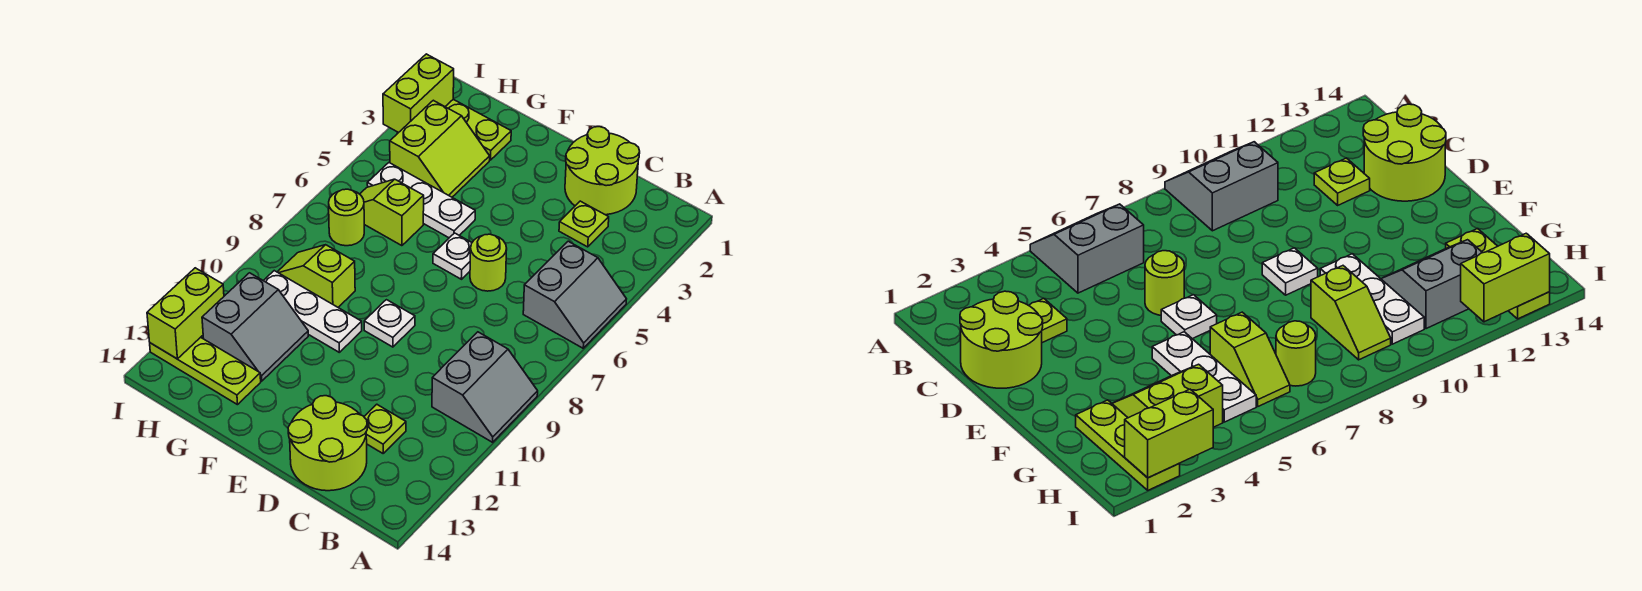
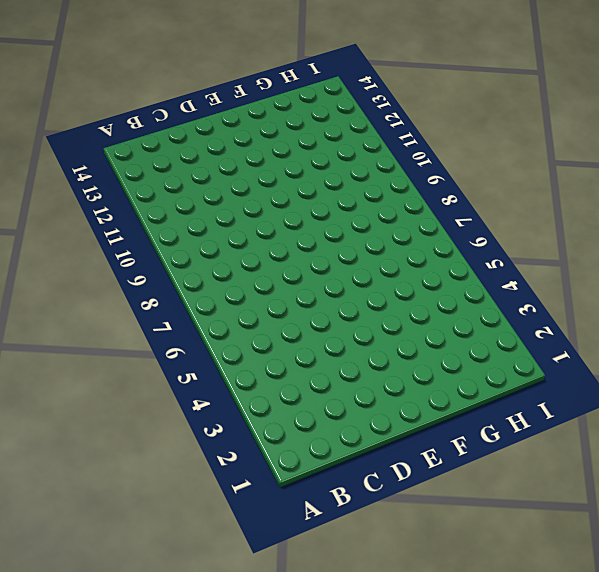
none -> grey 2x2 slope [523,241,626,348]
none -> grey 2x2 slope [432,332,538,442]
none -> lime 2x2 round brick [565,127,640,215]

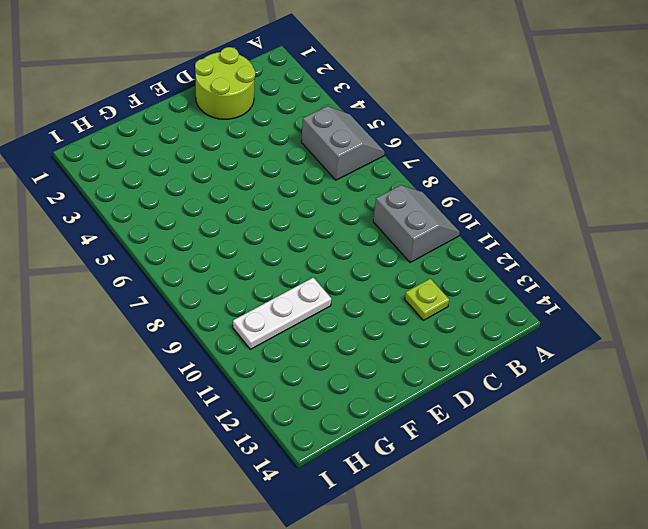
none -> lime 1x1 plate [559,201,609,247]
none -> lime 2x2 round brick [288,396,367,491]
none -> lime 1x1 round brick [470,234,507,291]

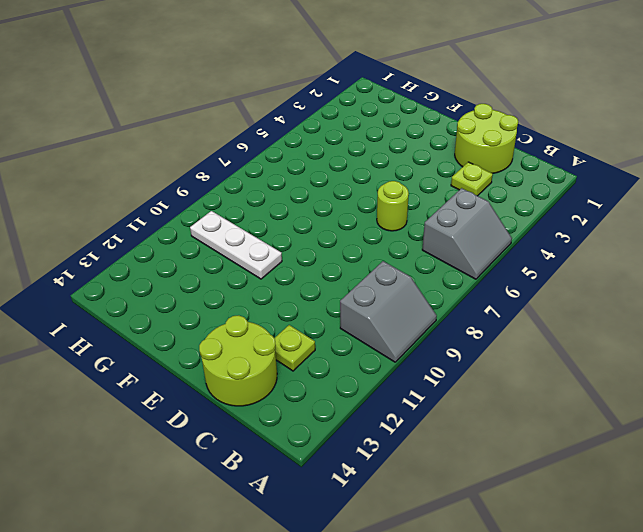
none -> white 1x1 plate [433,233,472,279]
none -> white 1x1 plate [364,300,415,347]
none -> white 1x3 plate [367,163,475,238]

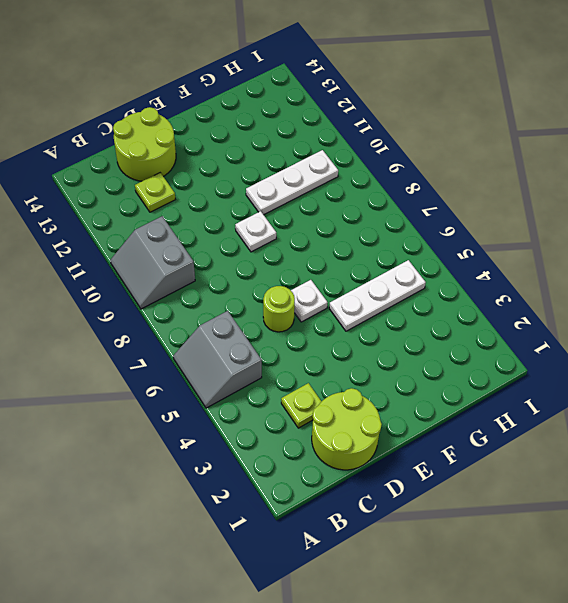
none -> lime 1x3 plate [445,99,511,160]
none -> lime 2x2 slope [390,100,490,197]
none -> lime 1x2 slope [360,179,424,246]

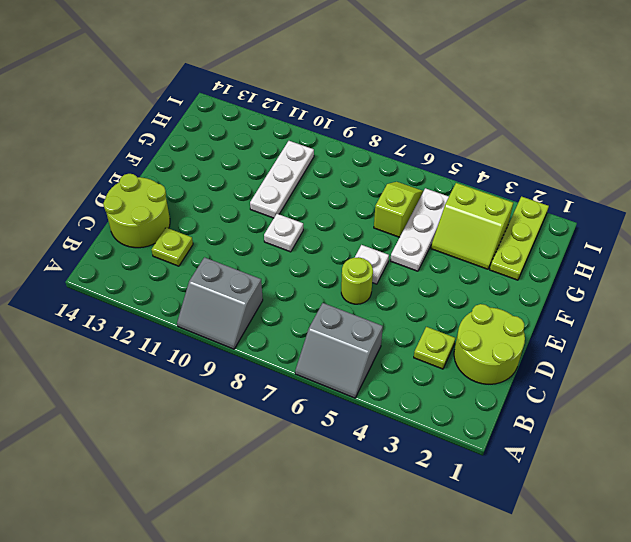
none -> lime 1x2 slope [278,245,355,307]
none -> grey 2x2 slope [202,273,308,381]
none -> lime 1x3 plate [150,337,261,405]

